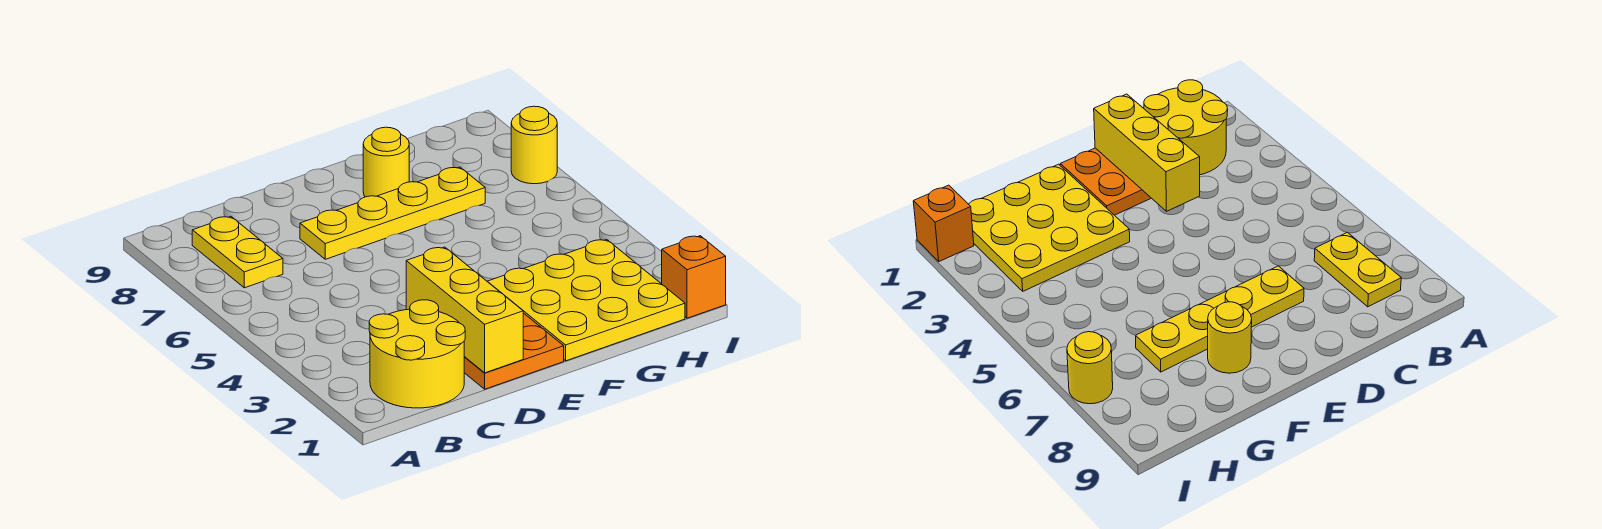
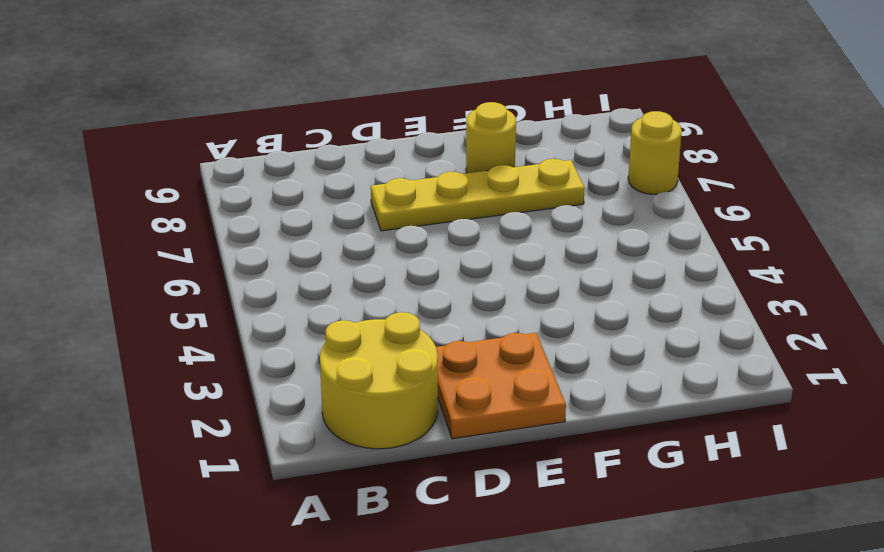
none -> yellow 1x2 plate [192,216,283,288]
none -> yellow 3x3 plate [487,239,685,361]

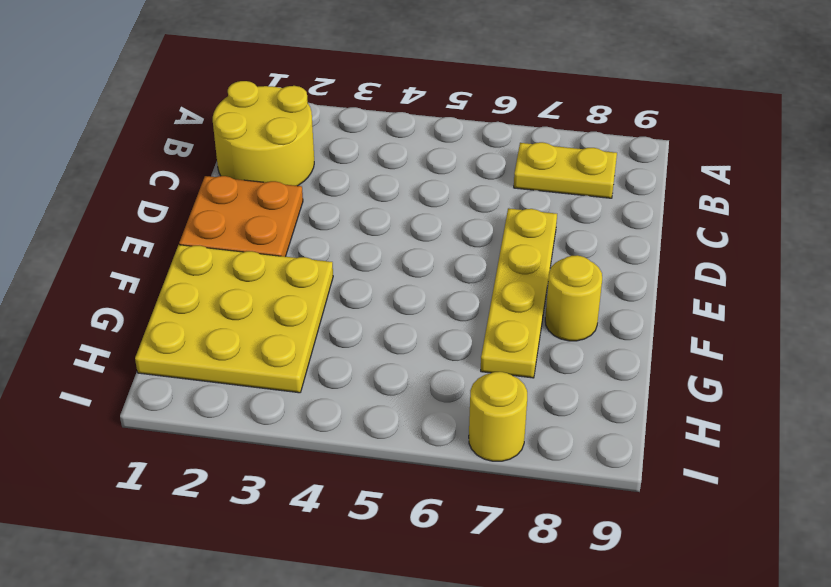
none -> orange 1x1 brick [662,236,726,318]
none -> yellow 1x3 brick [406,247,523,373]

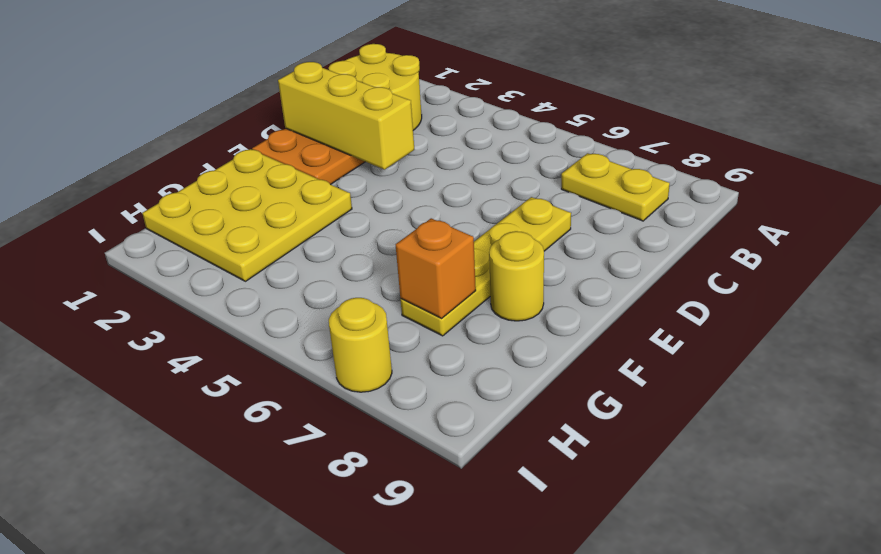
orange 1x1 brick [396,218,476,318] -> orange 1x1 brick moved to [662,236,726,318]

